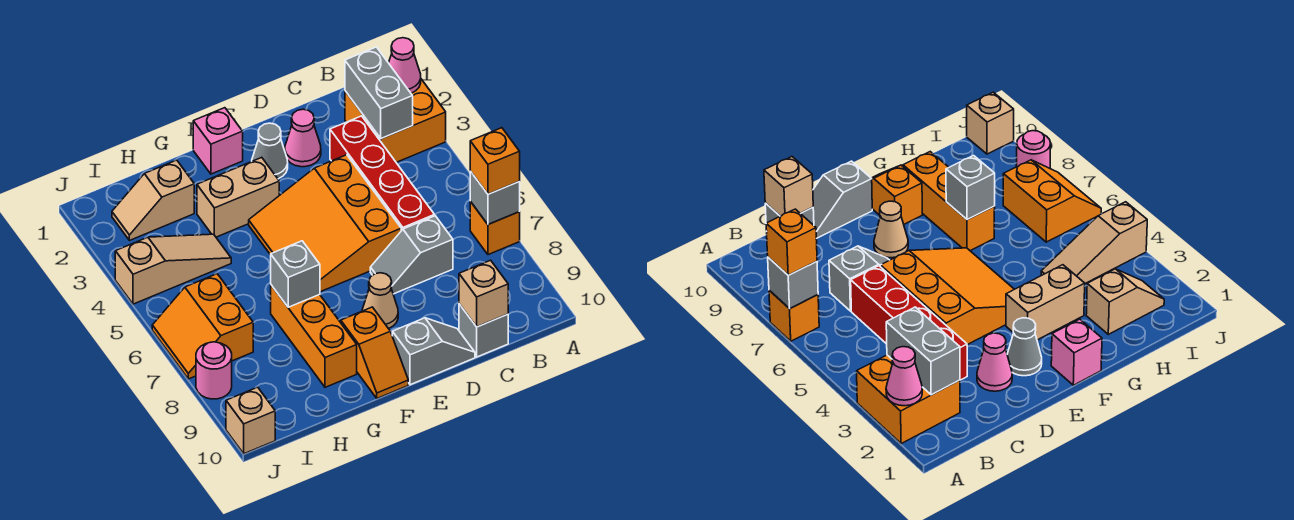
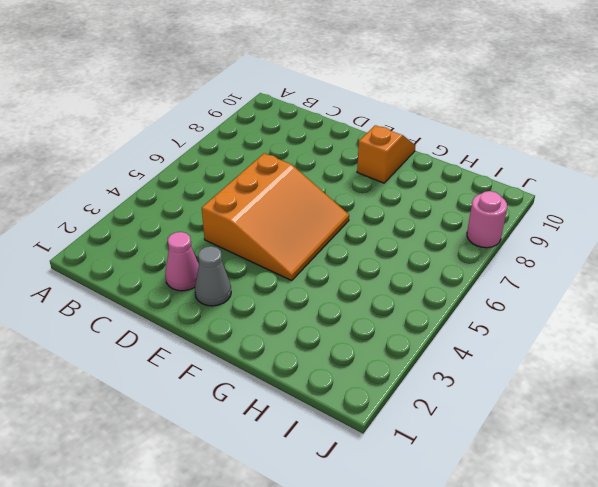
none -> orange 2x2 brick [345,79,446,162]
none -> orange 1x1 brick [470,202,520,255]
none -> red 1x4 brick [330,116,435,231]

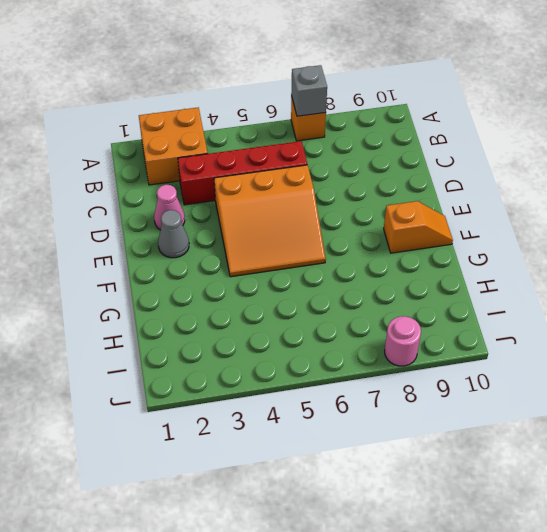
none -> grey 1x2 slope [370,216,453,294]
none -> grey 1x1 brick [459,304,508,357]
none -> grey 1x2 slope [392,318,475,385]

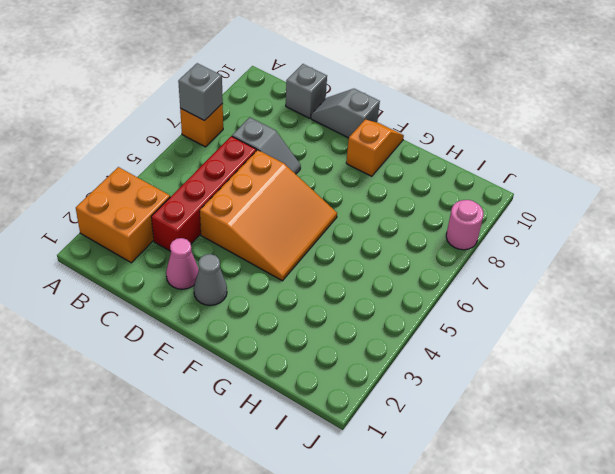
none -> tan 1x1 cone [362,273,398,329]
none -> pink 1x1 brick [193,108,243,174]
none -> tan 1x2 brick [197,157,279,237]

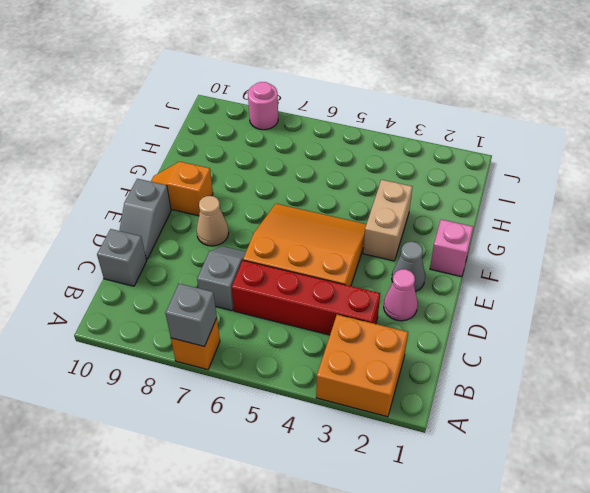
none -> orange 1x3 brick [271,285,357,387]
none -> tan 1x2 slope [112,160,194,241]
none -> tan 1x3 slope [115,234,231,304]

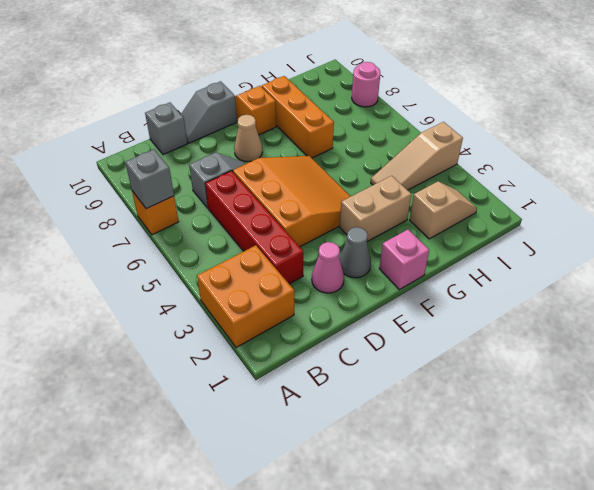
none -> orange 2x2 slope [152,274,253,379]
none -> tan 1x1 brick [226,387,275,454]
none -> pink 1x1 cone [389,38,421,93]

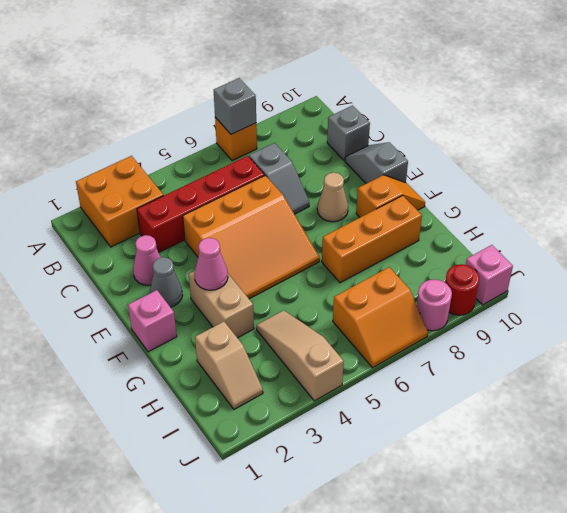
pink 1x1 cone [194,238,228,290] -> pink 1x1 cone moved to [389,38,421,93]
red 1x1 round brick [445,264,479,315] -> none
pink 1x1 brick [466,245,513,305] -> tan 1x1 brick [226,387,275,454]
none -> grey 1x2 brick [345,47,413,139]
none -> tan 1x1 brick [459,260,508,327]
none -> grey 1x1 brick [271,241,320,307]

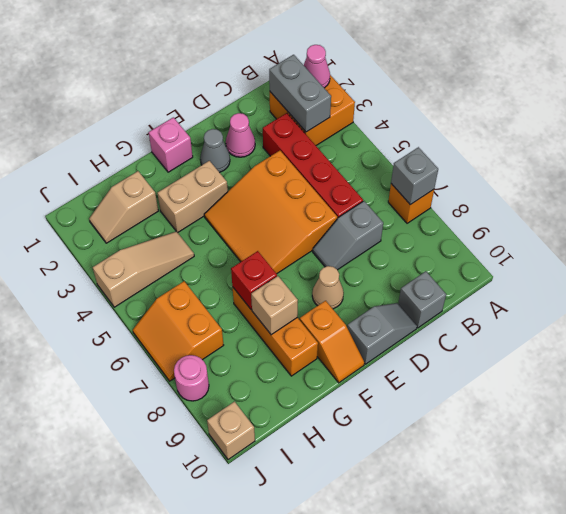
red 1x1 brick [231,251,277,310] -> grey 1x1 brick [271,241,320,307]
tan 1x1 brick [251,276,298,335] -> tan 1x1 brick moved to [459,260,508,327]
none -> orange 1x1 brick [470,128,520,194]

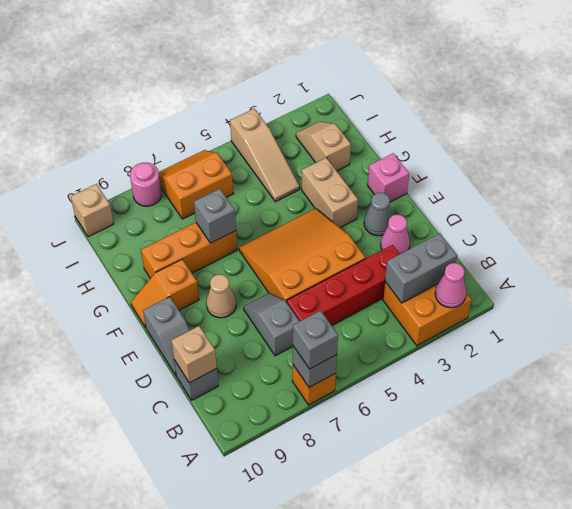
grey 1x1 brick [293,310,338,369] -> orange 1x1 brick [470,128,520,194]

